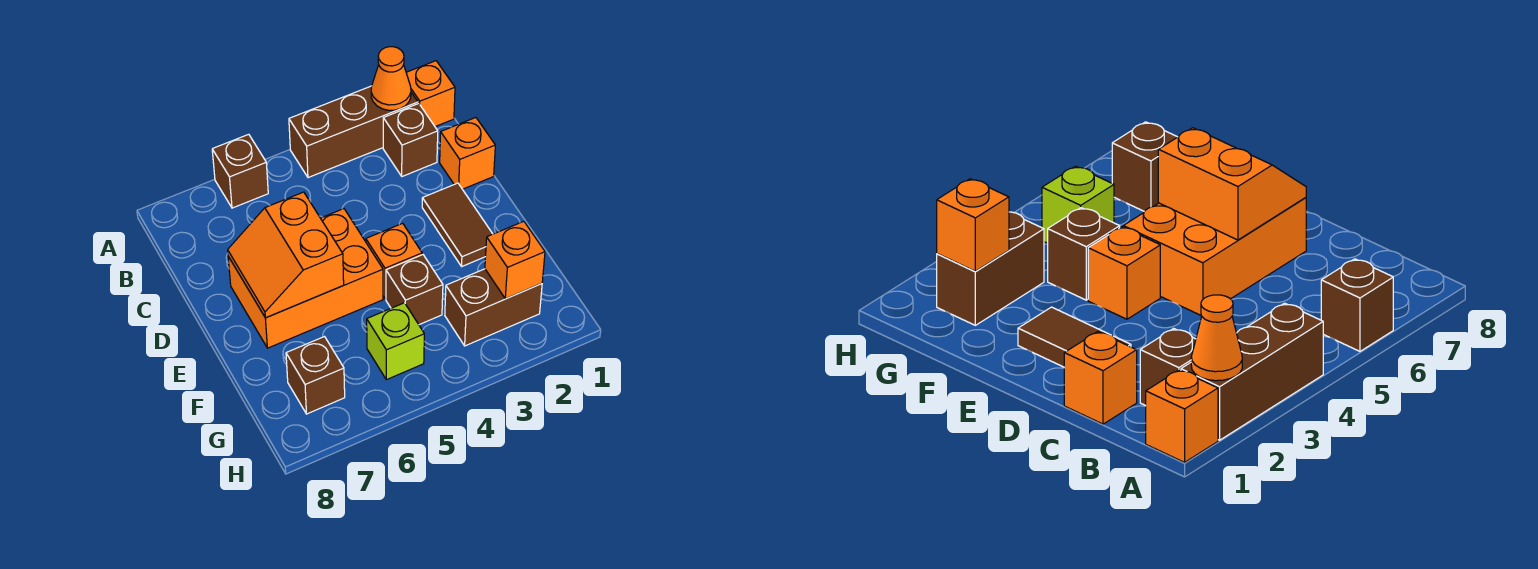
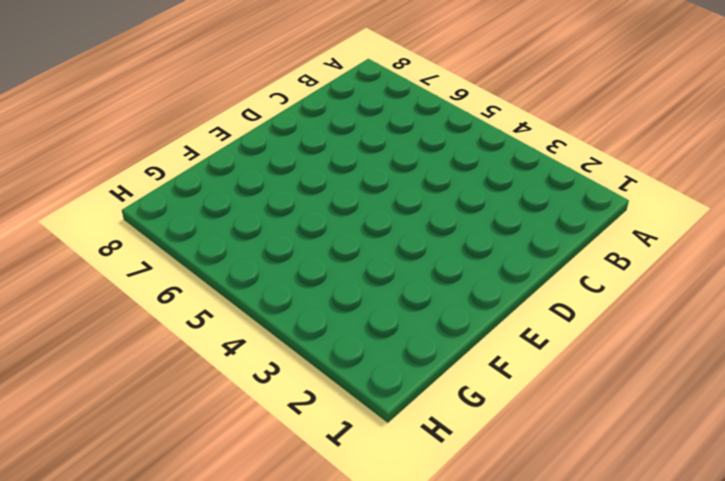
none -> orange 1x1 brick [406,61,455,127]
none -> brown 1x3 brick [289,86,418,178]
none -> brown 1x1 brick [212,134,268,208]

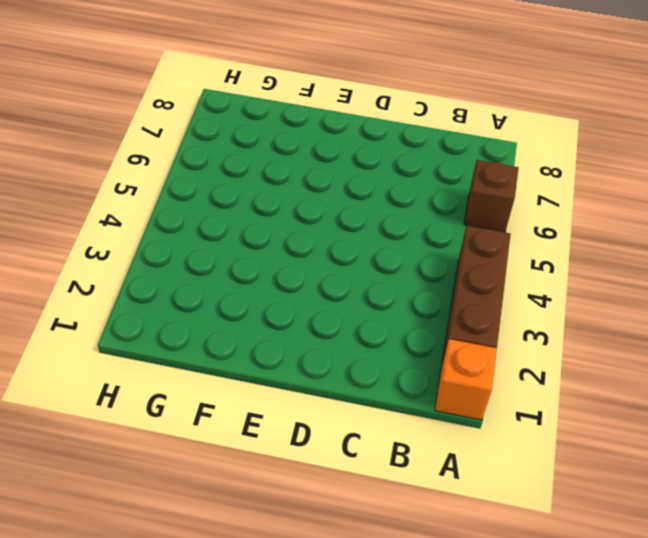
none -> brown 1x1 brick [383,104,438,176]
none -> orange 1x1 brick [440,118,495,189]
none -> brown 1x2 tile [422,183,492,266]

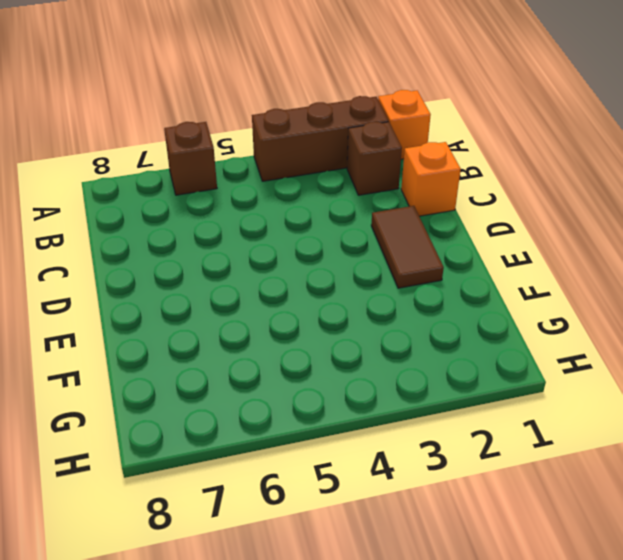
none -> orange 2x3 brick [228,209,383,348]
none -> orange 1x1 brick [366,223,422,299]
none -> brown 1x1 brick [386,255,443,325]

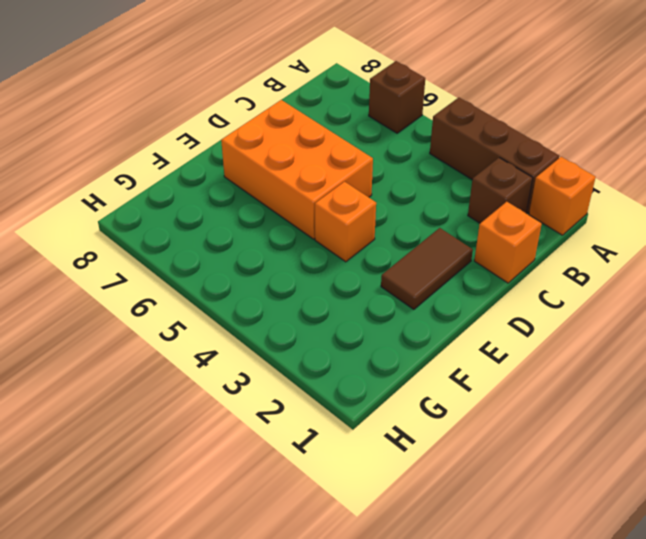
none -> brown 1x1 brick [386,255,443,325]
none -> brown 1x2 brick [445,269,542,346]
none -> lime 1x1 brick [367,303,424,380]

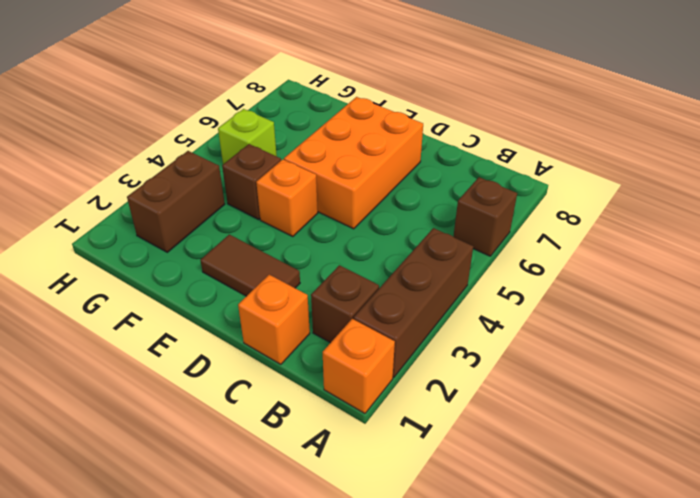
none -> brown 1x1 brick [286,337,345,414]
none -> orange 1x1 cone [371,47,411,110]
none -> orange 2x2 slope [228,192,344,318]

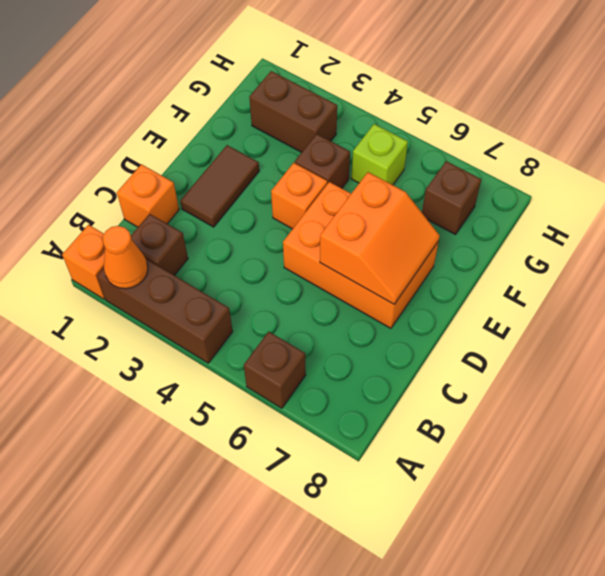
none -> orange 1x1 brick [485,221,545,299]

